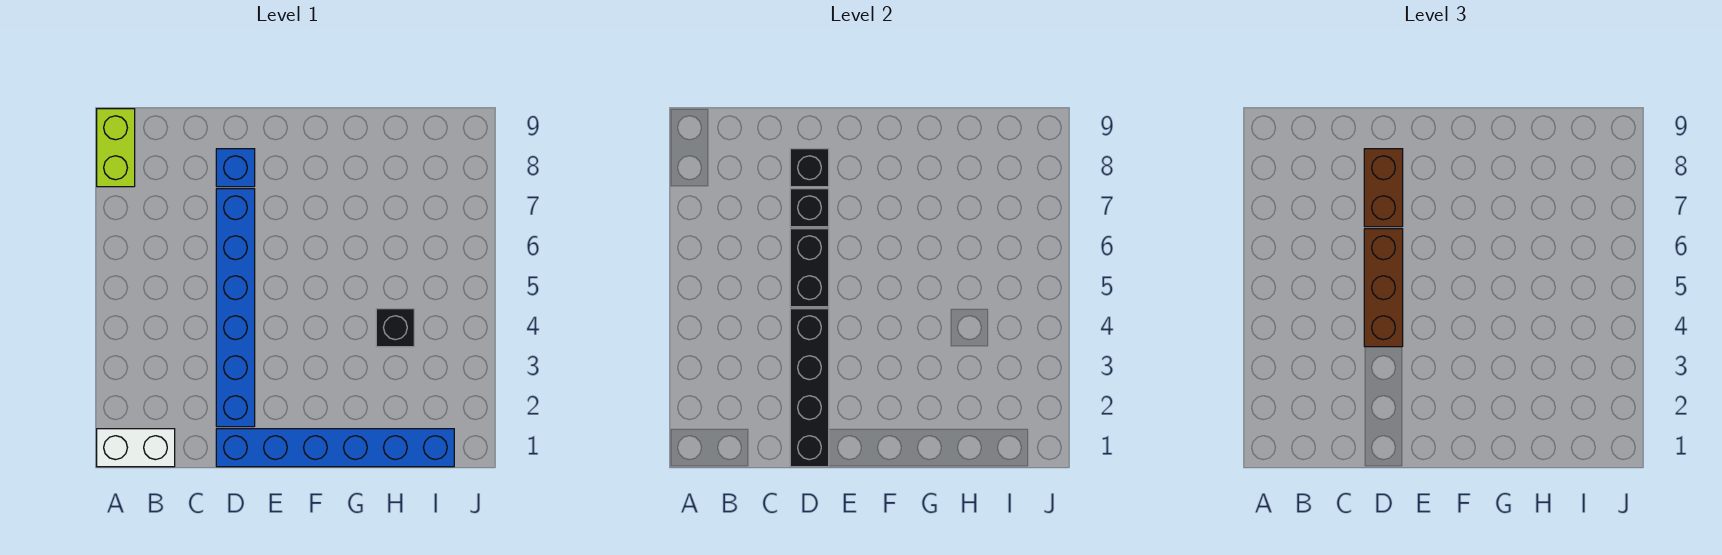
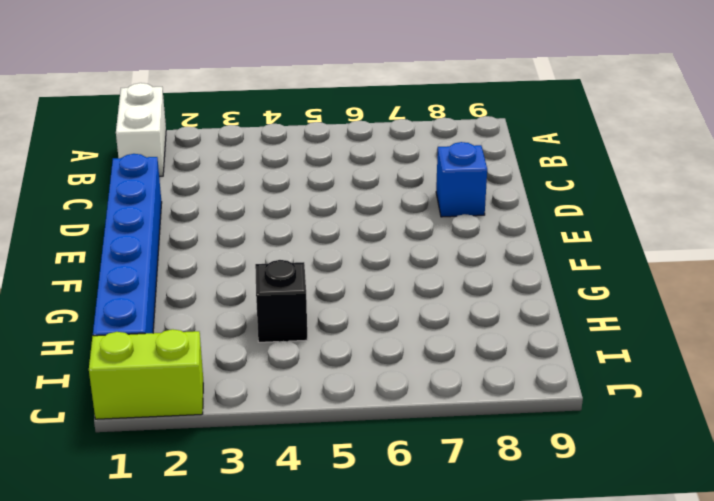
lime 1x2 brick [89,329,203,419] -> lime 1x2 brick moved to [97,109,135,187]
none -> blue 1x6 brick [216,189,255,427]
none -> black 1x4 brick [790,309,829,467]
none -> black 1x2 brick [790,229,829,307]

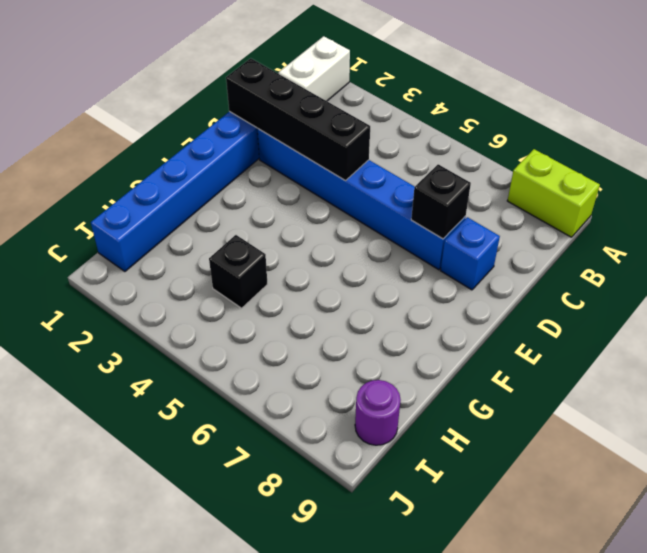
purple 1x1 round brick [355,380,401,445] -> none
none -> black 1x2 brick [790,229,829,307]
none -> black 1x1 brick [790,149,829,187]
none -> brown 1x3 brick [1364,229,1403,347]

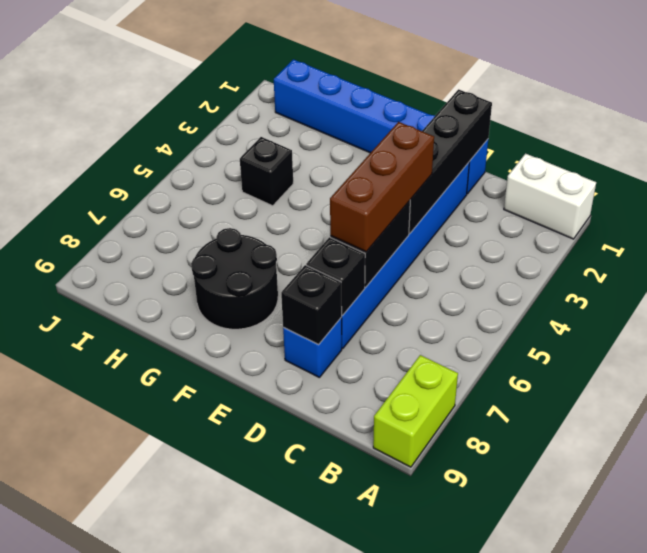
black 2x2 round brick [191,228,278,329] -> none
none -> brown 1x2 brick [1364,149,1403,227]

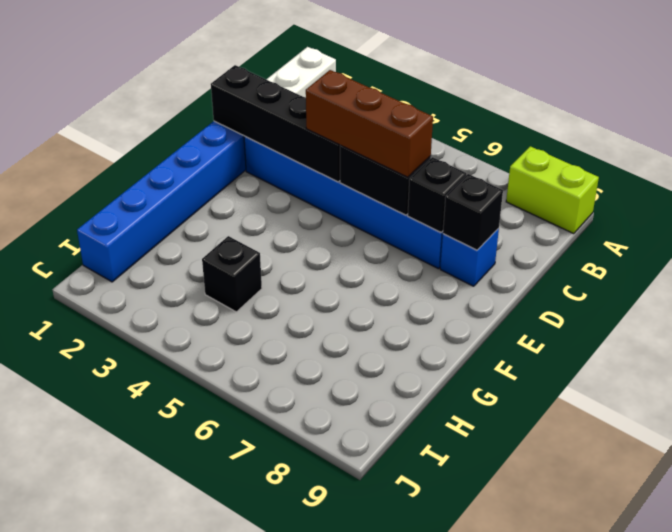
none -> brown 1x2 brick [1364,149,1403,227]

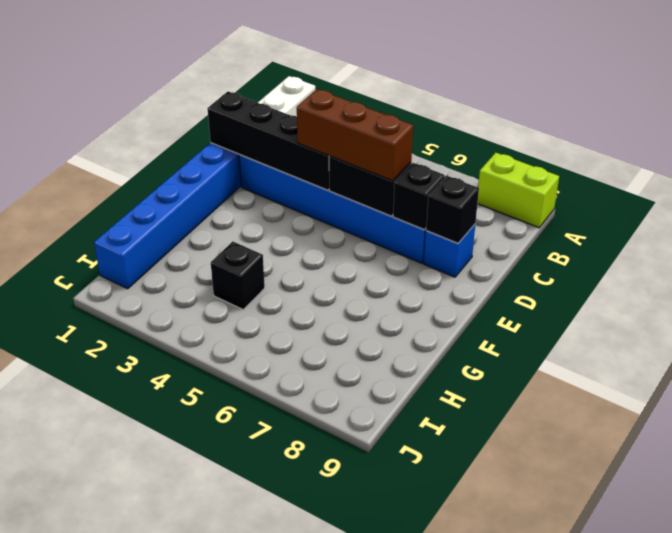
none -> brown 1x2 brick [1364,149,1403,227]

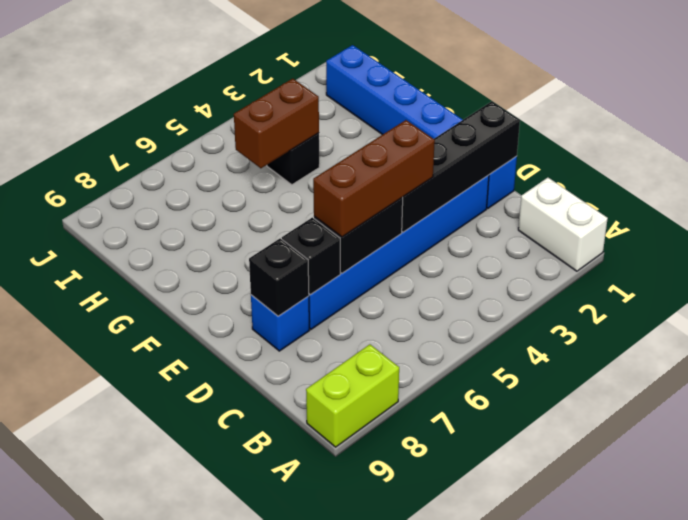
brown 1x2 brick [234,79,319,168] -> brown 1x2 brick moved to [1364,149,1403,227]

